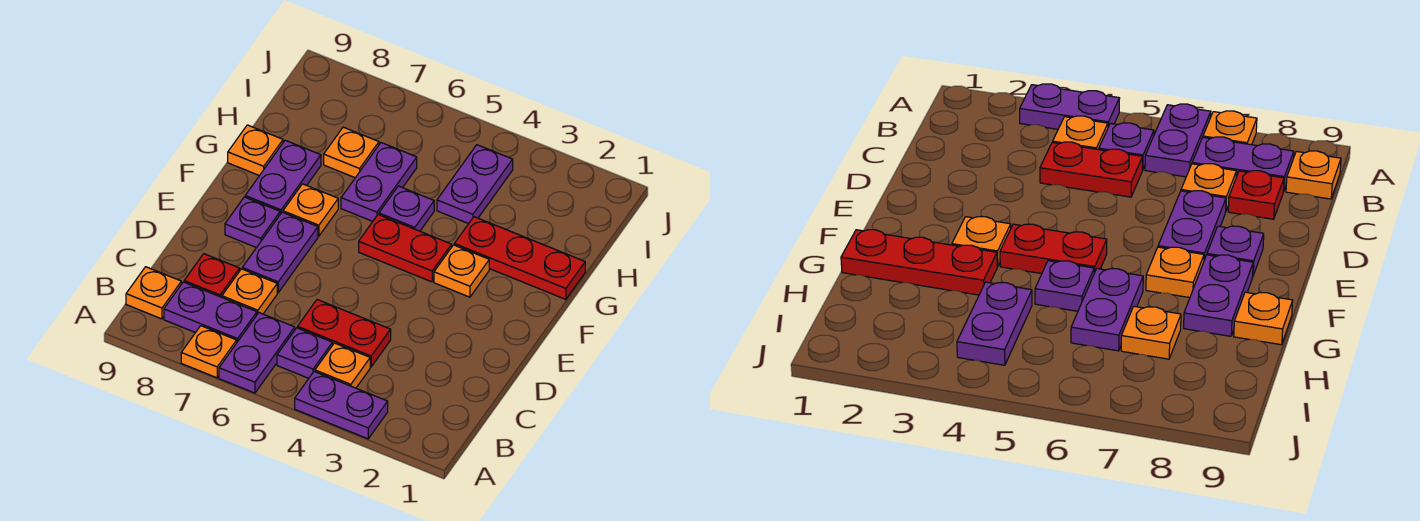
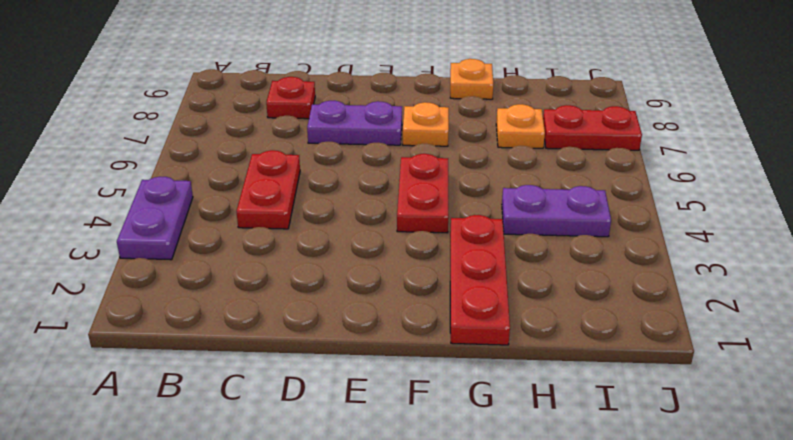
red 1x2 plate [543,105,642,150] -> none
none -> purple 1x2 plate [219,313,295,393]
none -> orange 1x1 plate [181,326,237,378]
none -> orange 1x1 plate [315,343,370,388]

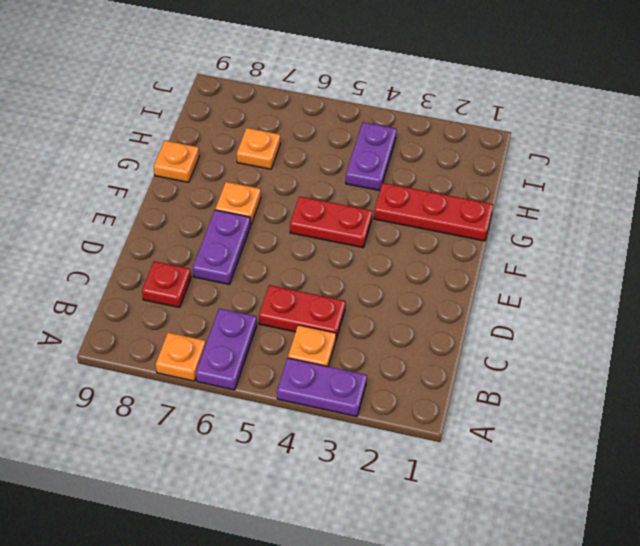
none -> purple 1x1 plate [277,328,332,378]
none -> purple 1x2 plate [164,282,257,342]
none -> orange 1x1 plate [126,267,181,319]

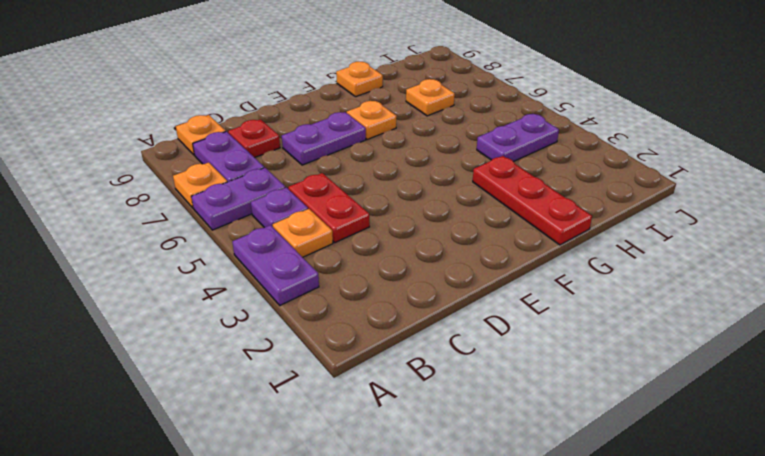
none -> orange 1x1 plate [222,269,277,314]
none -> purple 1x1 plate [225,197,280,248]
none -> orange 1x1 plate [434,245,489,297]

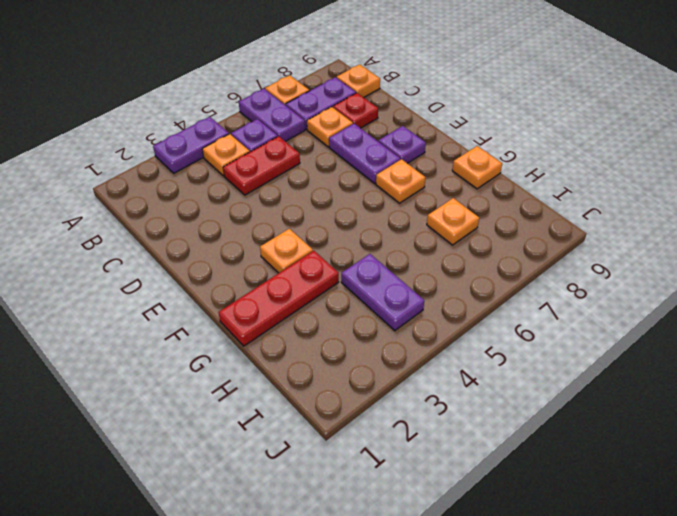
none -> red 1x2 plate [359,215,452,282]
none -> purple 1x2 plate [245,140,321,214]
none -> purple 1x1 plate [379,186,434,231]

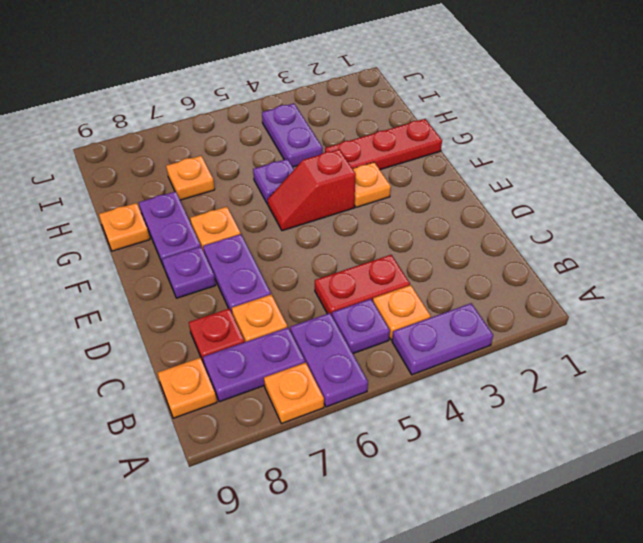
red 1x2 slope [268,149,356,231] -> red 1x2 plate [359,215,452,282]
none -> purple 1x2 plate [341,143,417,221]

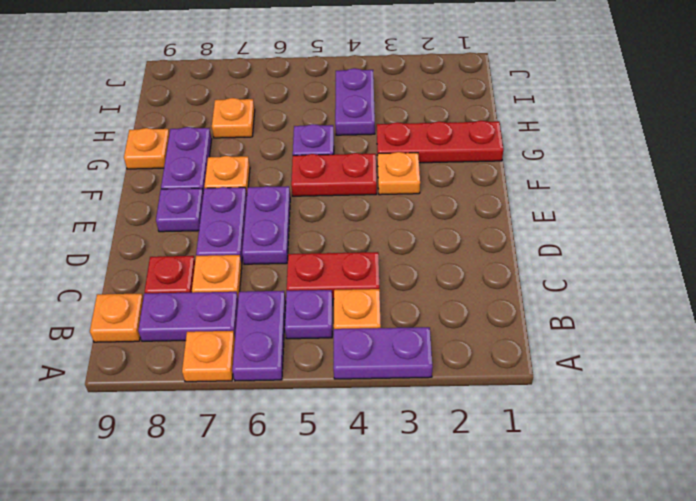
purple 1x2 plate [242,186,290,264] -> purple 1x2 plate moved to [341,143,417,221]

